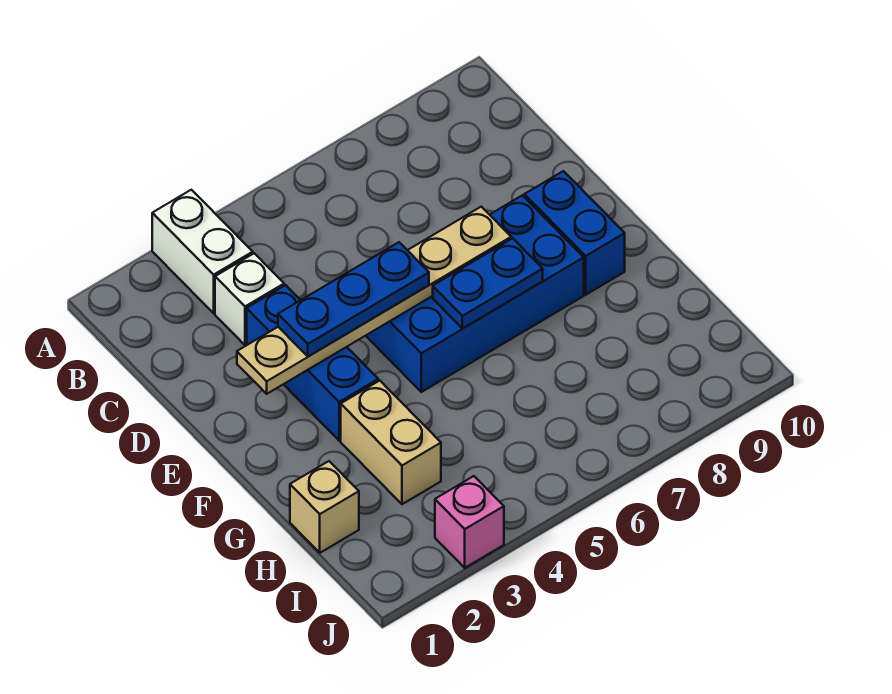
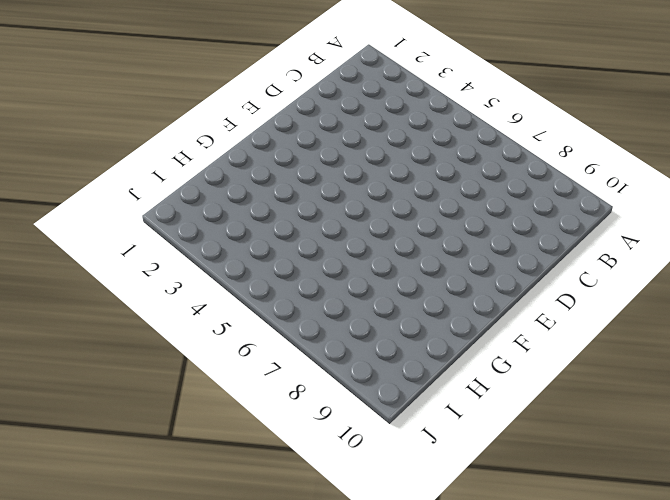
none -> white 1x2 brick [152,190,253,313]
none -> white 1x1 brick [215,253,284,345]

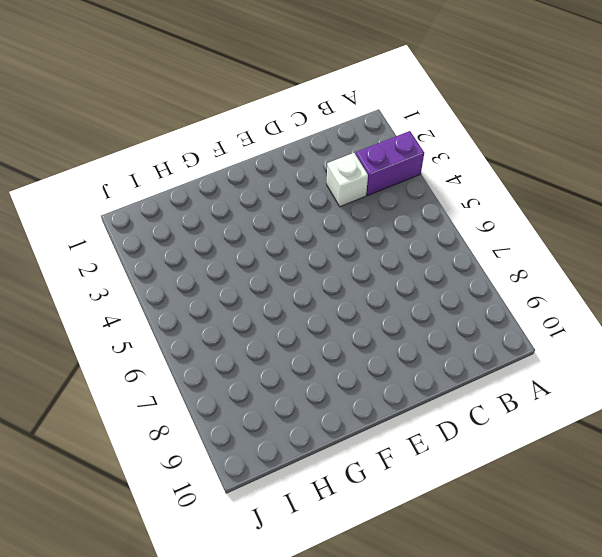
purple 1x2 brick [356,131,424,196] -> white 1x2 brick [152,190,253,313]
none -> blue 1x3 brick [247,285,378,441]
none -> blue 2x4 brick [366,195,584,392]

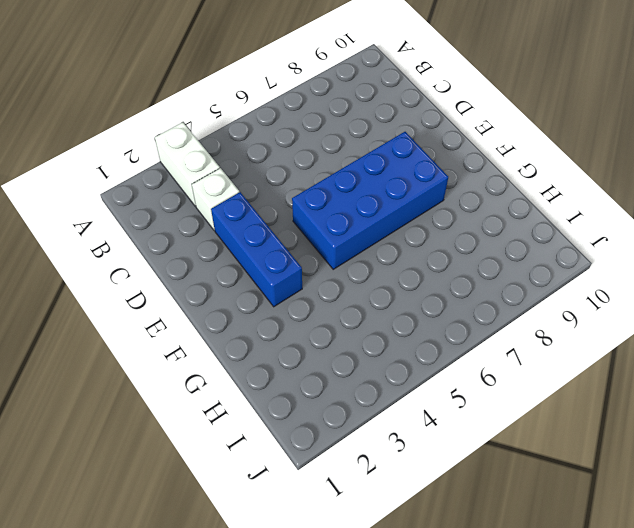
none -> blue 1x2 brick [524,171,625,295]
none -> tan 1x2 brick [341,381,441,504]

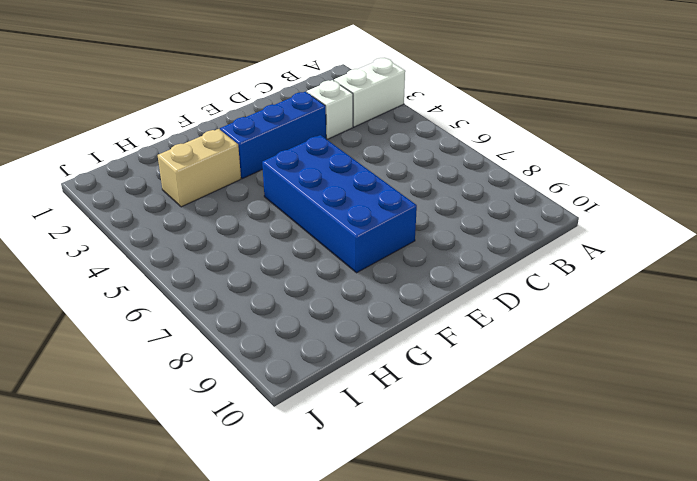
none -> blue 1x2 brick [524,171,625,295]
none -> tan 1x1 brick [290,461,359,553]

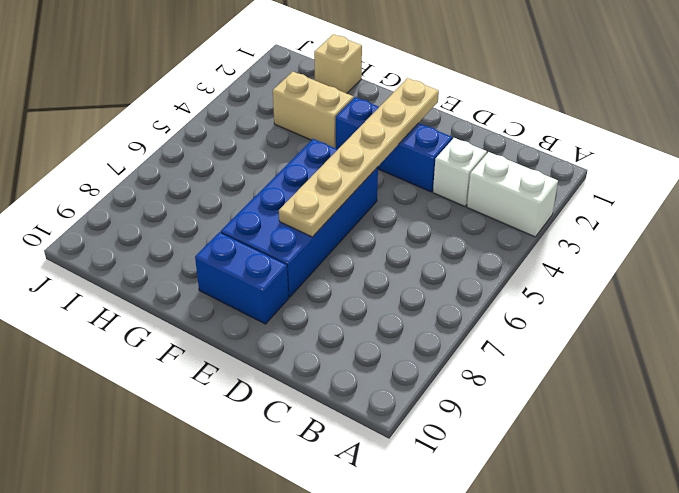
none -> pink 1x1 brick [435,476,504,568]
none -> blue 1x2 plate [433,238,543,328]

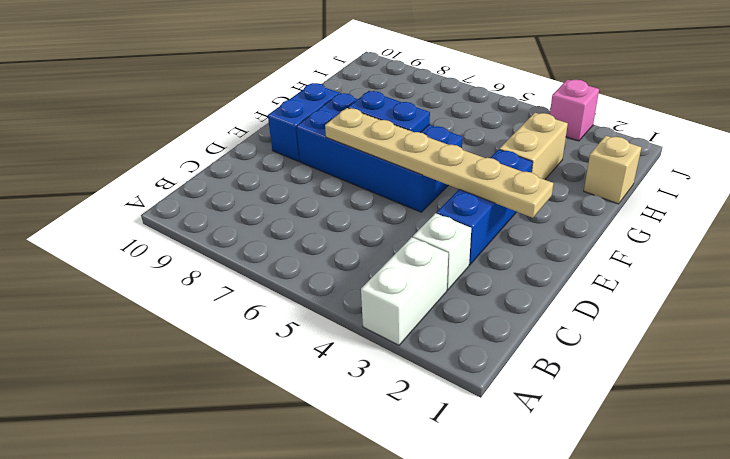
none -> blue 1x3 plate [278,242,429,356]

